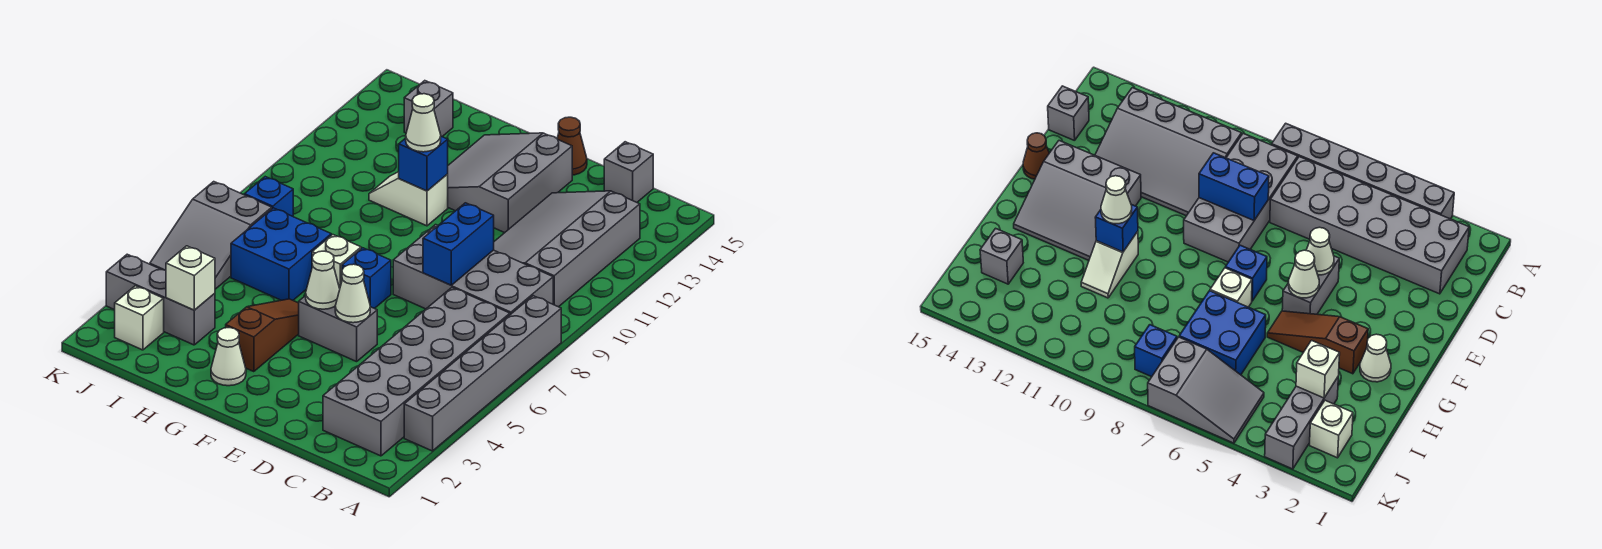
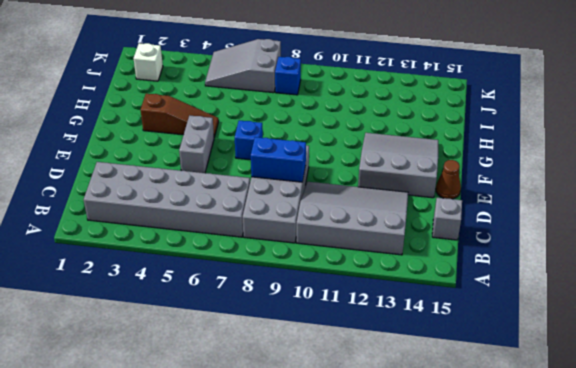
none -> grey 1x6 brick [404,296,561,451]
none -> white 1x1 cone [211,328,246,386]
none -> white 1x1 brick [312,235,361,288]

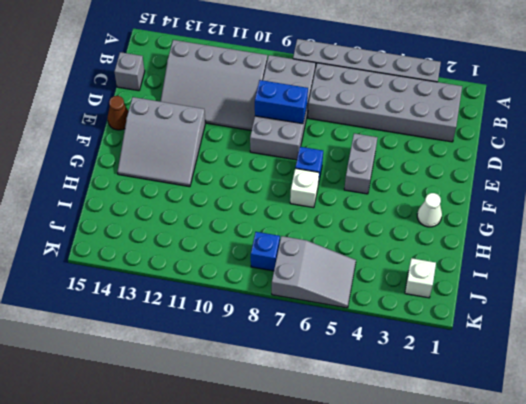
none -> brown 1x3 slope [226,299,299,372]
none -> white 1x2 slope [369,172,448,226]
none -> blue 2x2 brick [231,208,331,300]

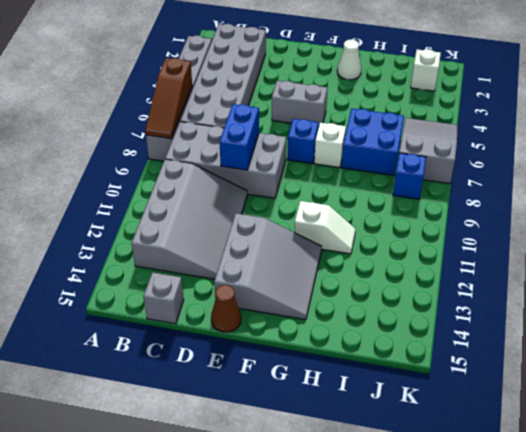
brown 1x3 slope [145,58,192,139] -> brown 1x3 slope moved to [226,299,299,372]
none -> grey 1x3 brick [106,254,215,345]
none -> grey 1x1 brick [404,81,453,137]
none -> white 1x1 cone [335,264,370,323]

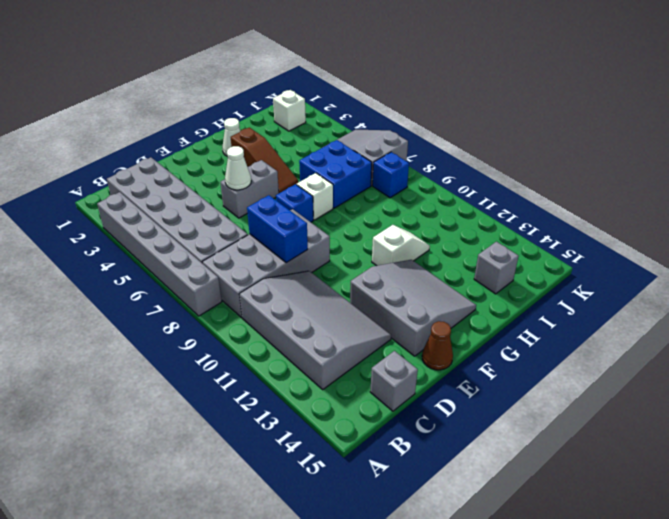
none -> grey 1x3 brick [106,254,215,345]
none -> white 1x1 cone [306,251,340,309]
none -> blue 1x1 brick [399,136,448,191]

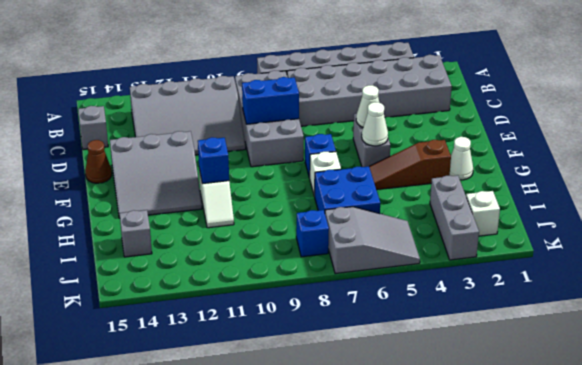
none -> white 1x1 brick [166,246,215,310]
none -> white 1x1 cone [406,94,441,152]

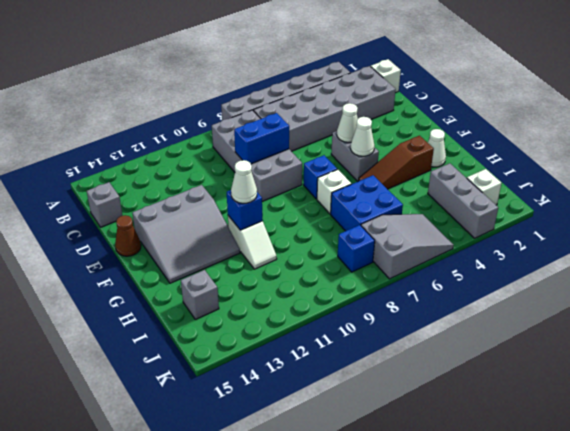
white 1x1 brick [371,59,401,93] -> white 1x1 brick moved to [166,246,215,310]
none -> grey 3x4 slope [494,191,640,307]

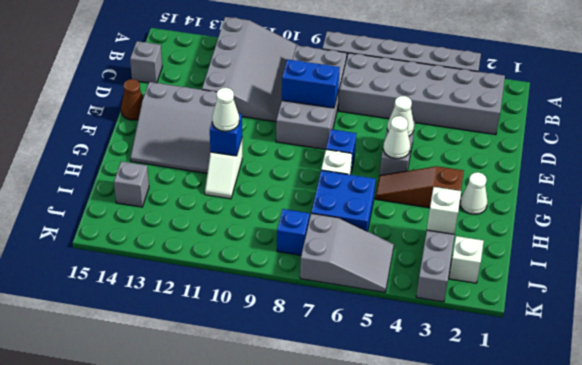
grey 3x4 slope [202,17,299,122] -> grey 3x4 slope turned to [494,191,640,307]

